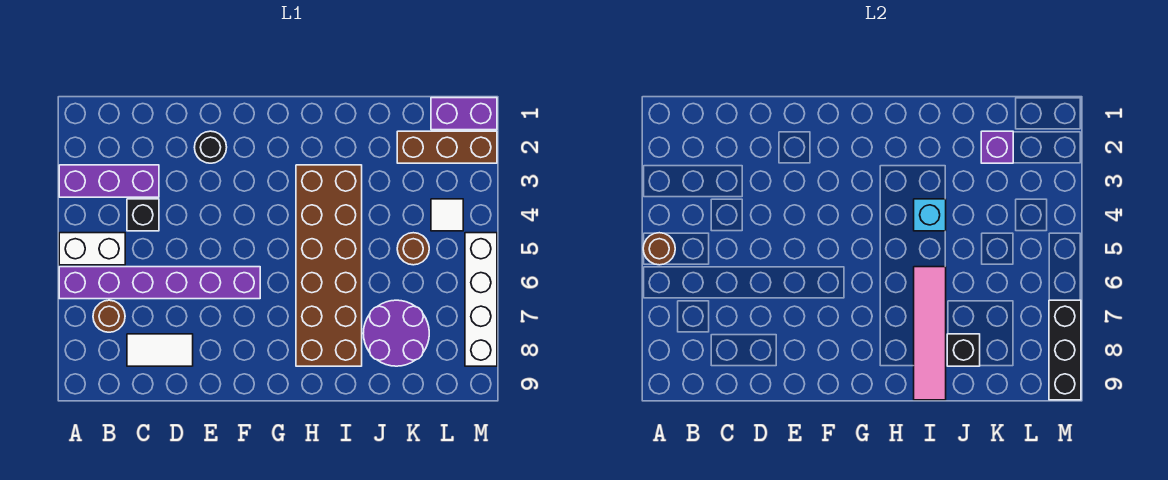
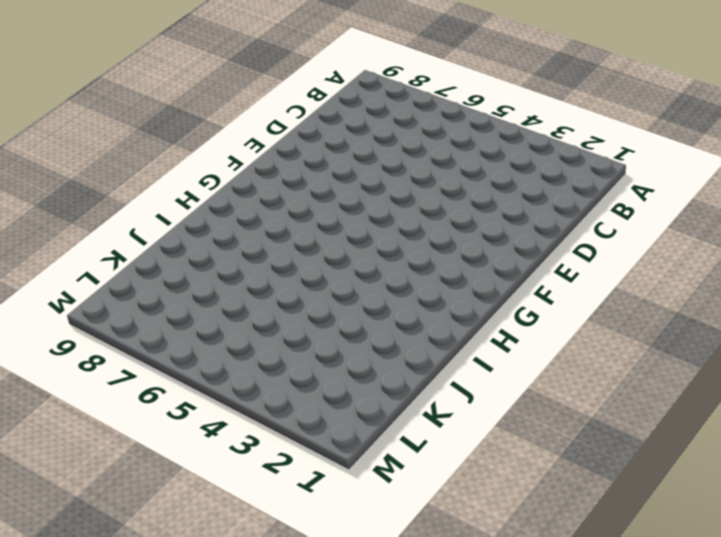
none -> purple 1x3 brick [59,165,159,197]
none -> white 1x2 brick [59,233,125,265]
none -> purple 1x6 brick [59,267,260,299]

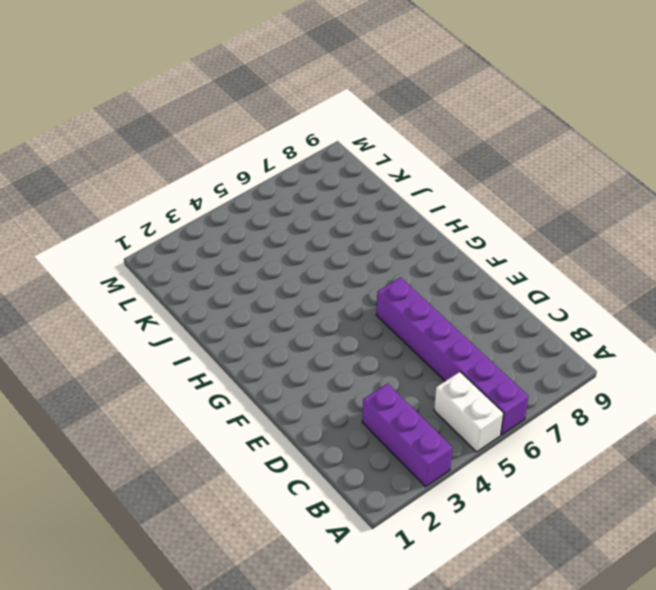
none -> brown 1x1 round brick [93,300,125,332]
none -> black 1x1 brick [127,199,159,231]
none -> white 1x2 tile [127,334,193,366]

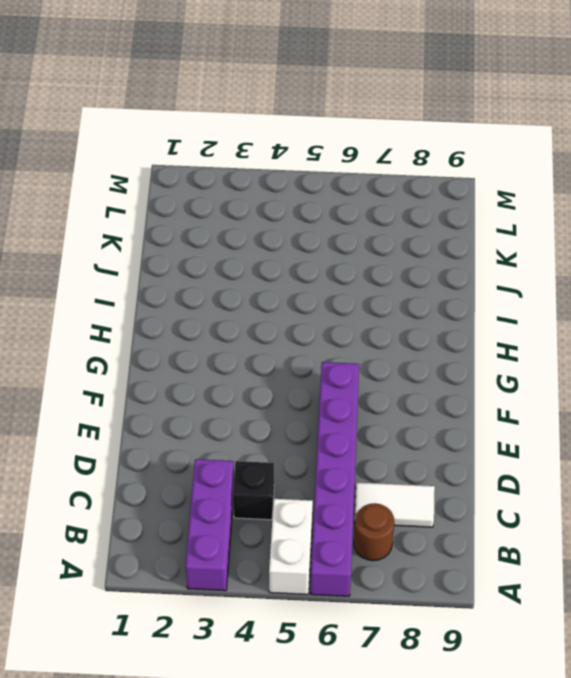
white 1x2 tile [355,483,435,527] -> white 1x2 tile turned to [127,334,193,366]
none -> black 1x1 round brick [194,131,227,163]
none -> brown 2x6 brick [296,165,362,366]
none -> purple 2x2 round brick [363,300,429,366]

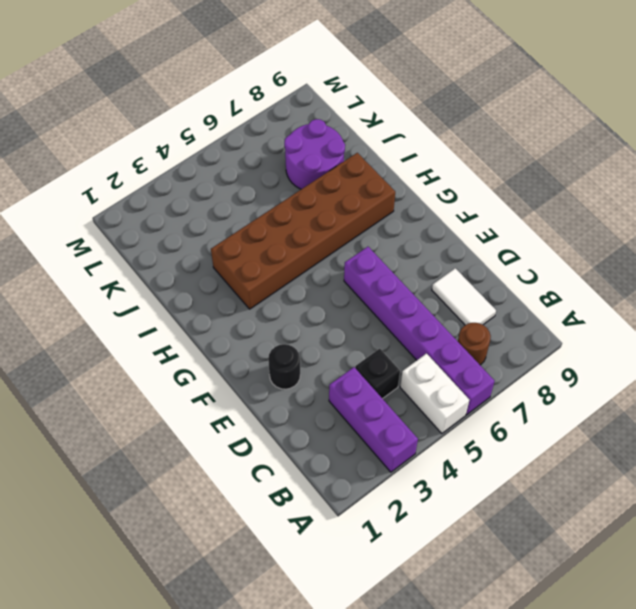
none -> brown 1x3 brick [397,131,497,163]
none -> brown 1x1 round brick [397,233,429,265]
none -> purple 1x2 brick [431,98,497,130]

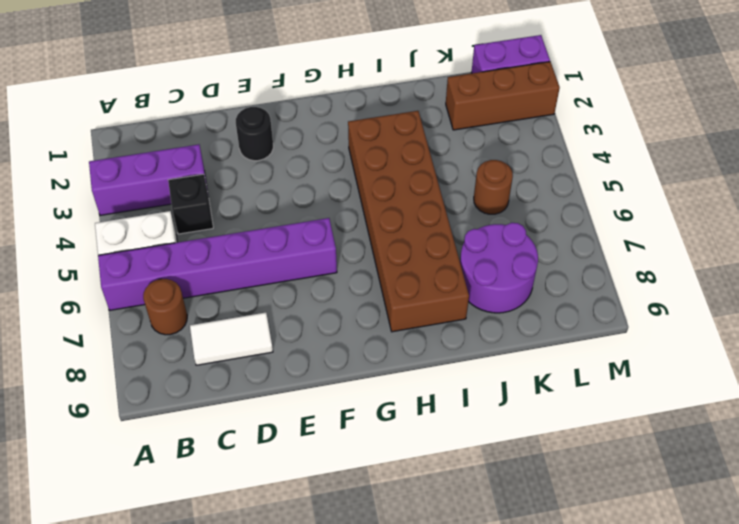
none -> white 1x1 tile [431,199,463,231]
none -> white 1x4 brick [465,233,497,366]
none -> brown 1x1 round brick [643,233,675,265]

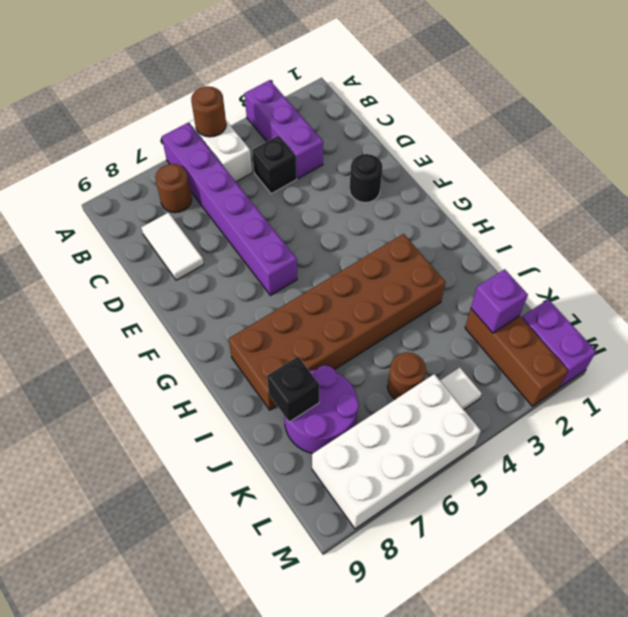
white 2x4 brick [312,374,481,529] -> white 1x4 brick [465,233,497,366]
none -> cyan 1x1 brick [914,199,946,231]
none -> pink 1x4 tile [914,267,946,400]
none -> black 1x3 brick [1049,300,1081,400]

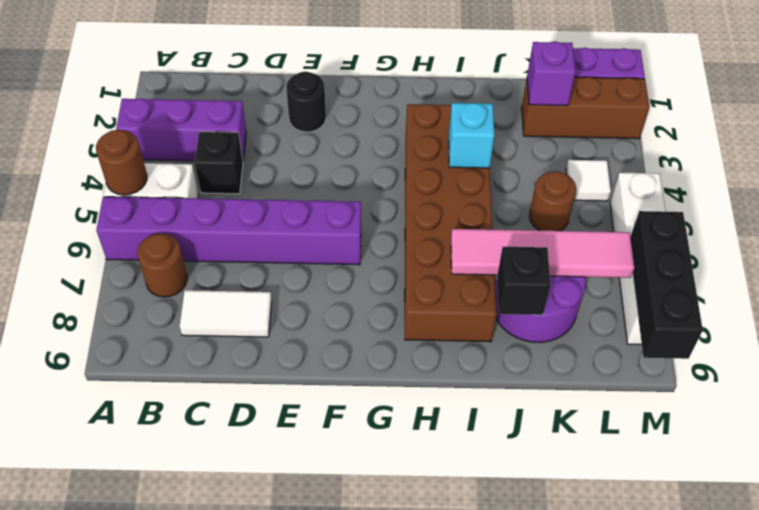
pink 1x4 tile [451,229,634,278] -> pink 1x4 tile turned to [914,267,946,400]

